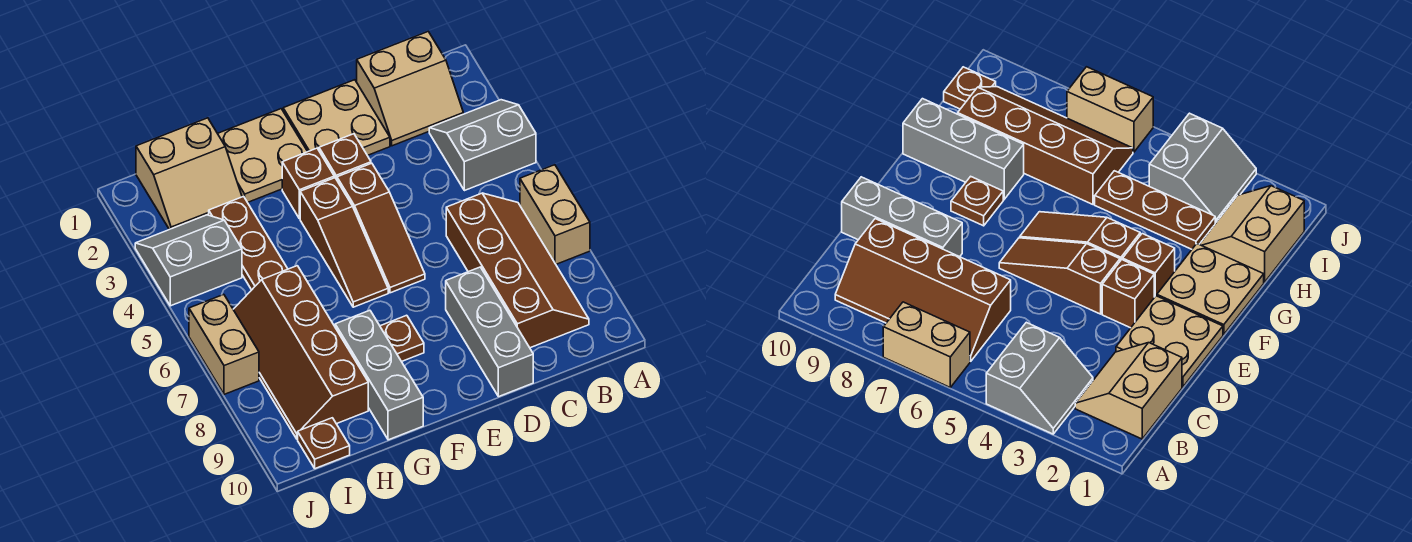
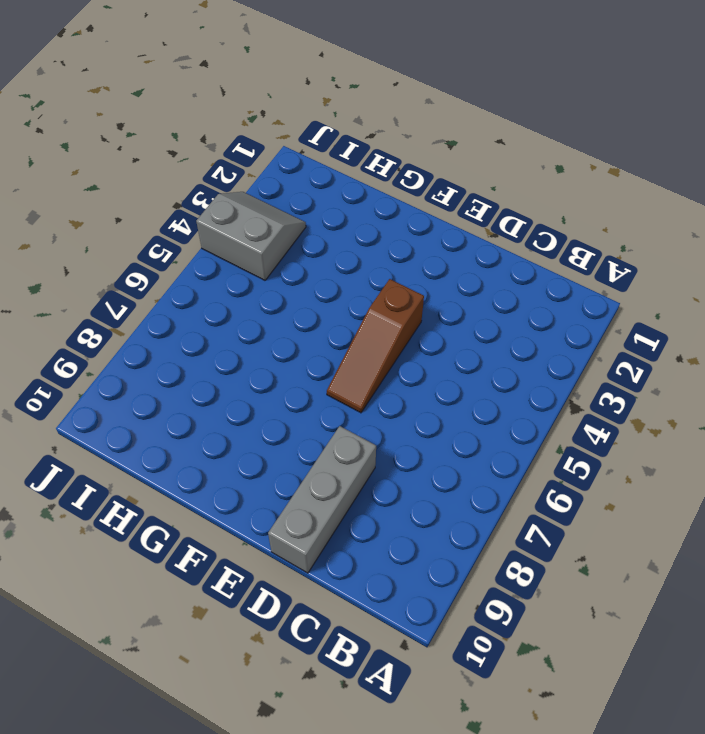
none -> grey 2x2 slope [429,100,536,191]
none -> tan 1x2 brick [520,165,590,264]
none -> tan 2x2 slope [357,32,463,146]

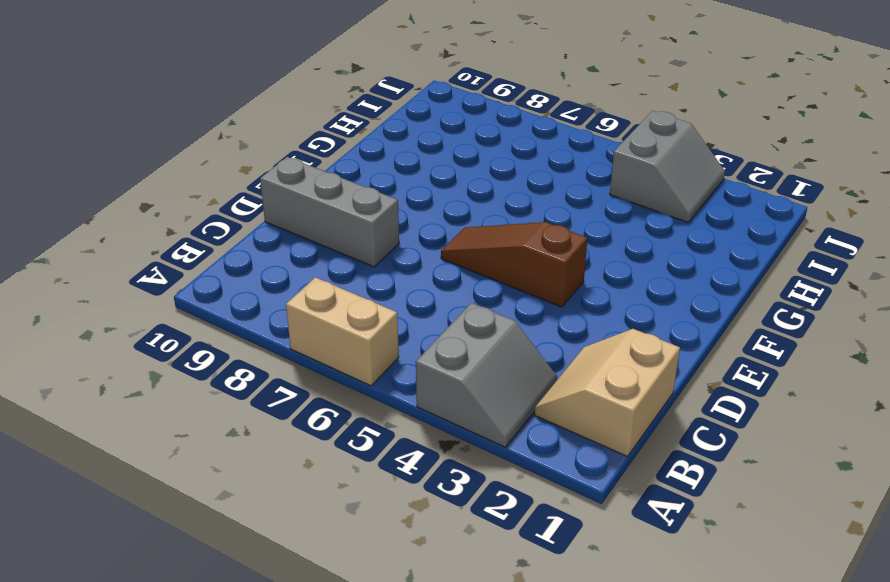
none -> brown 2x4 slope [446,193,589,348]
none -> tan 2x2 plate [283,80,390,156]
none -> brown 1x1 brick [319,134,371,180]

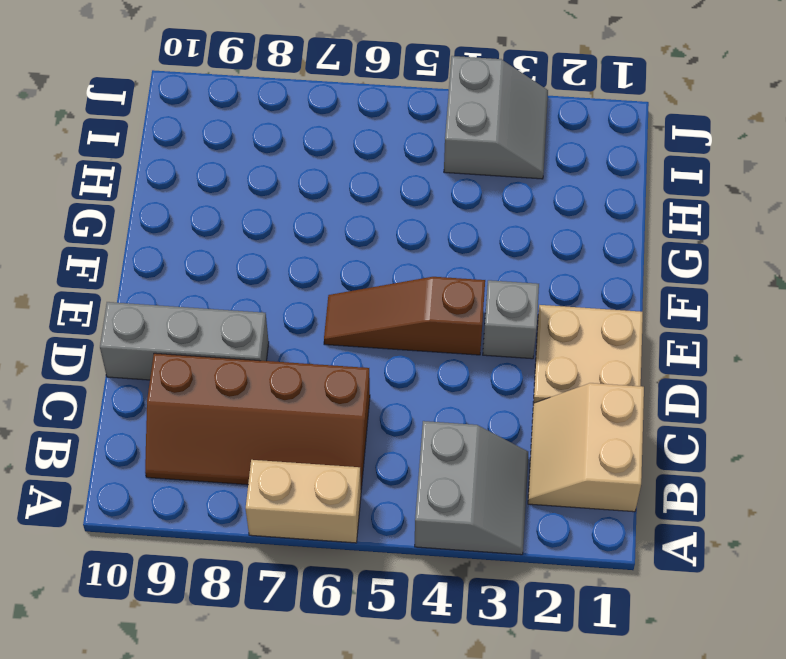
grey 1x1 brick [483,280,539,359] -> brown 1x1 brick [319,134,371,180]
none -> tan 2x2 plate [218,109,308,202]
none -> brown 1x1 brick [282,148,334,219]
none -> brown 1x3 slope [300,178,388,307]

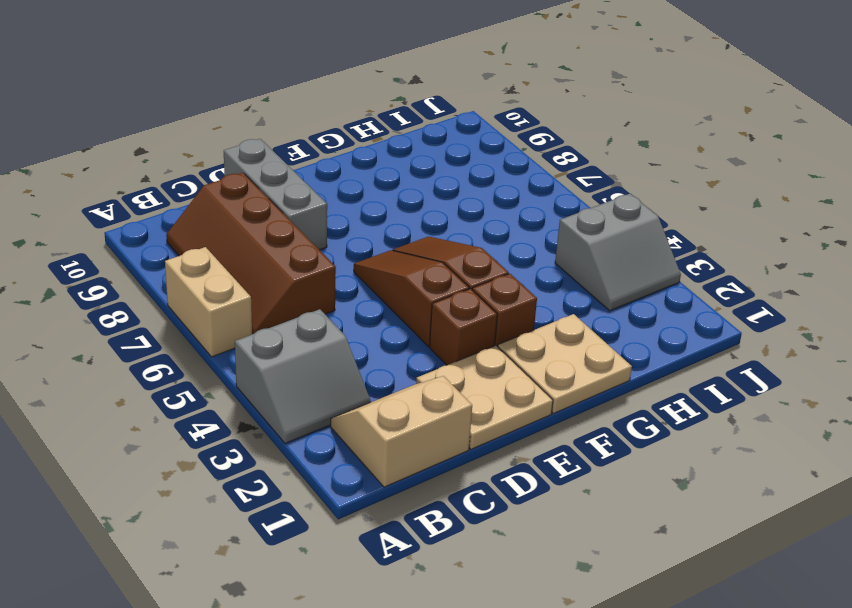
none -> brown 1x1 plate [380,315,424,362]
none -> grey 1x3 brick [335,310,423,440]
none -> tan 2x2 slope [136,118,242,230]

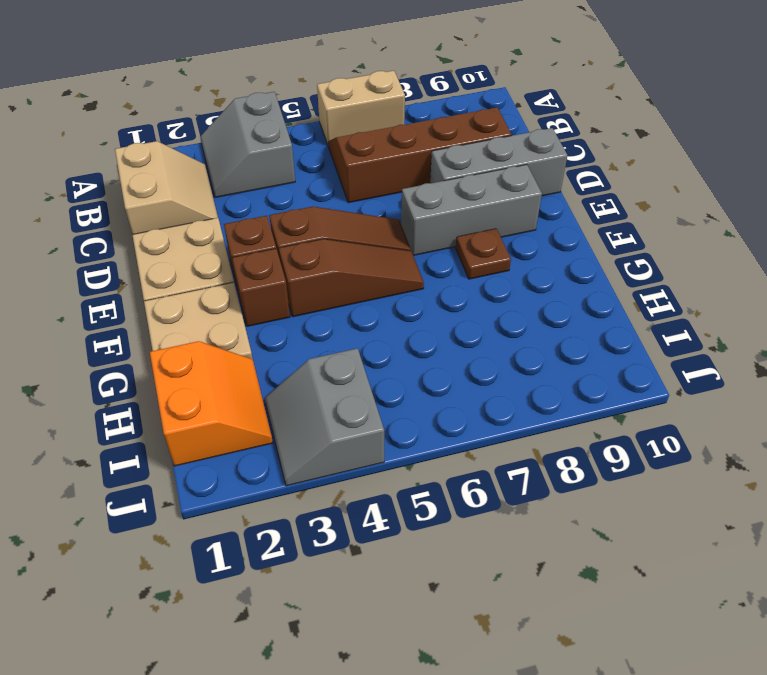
grey 1x3 brick [401,165,542,255] -> grey 1x3 brick moved to [335,310,423,440]
orange 2x2 slope [150,341,273,466] -> tan 2x2 slope [136,118,242,230]
none -> brown 1x3 plate [209,197,288,290]
none -> brown 2x4 slope [233,266,368,439]
none -> brown 1x1 plate [298,418,350,469]

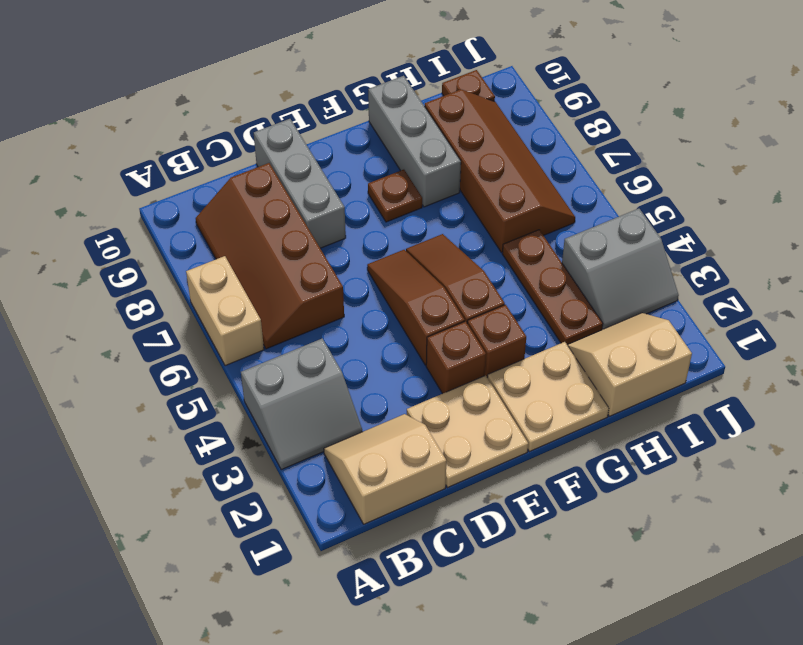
none -> tan 1x2 brick [189,295,259,394]

